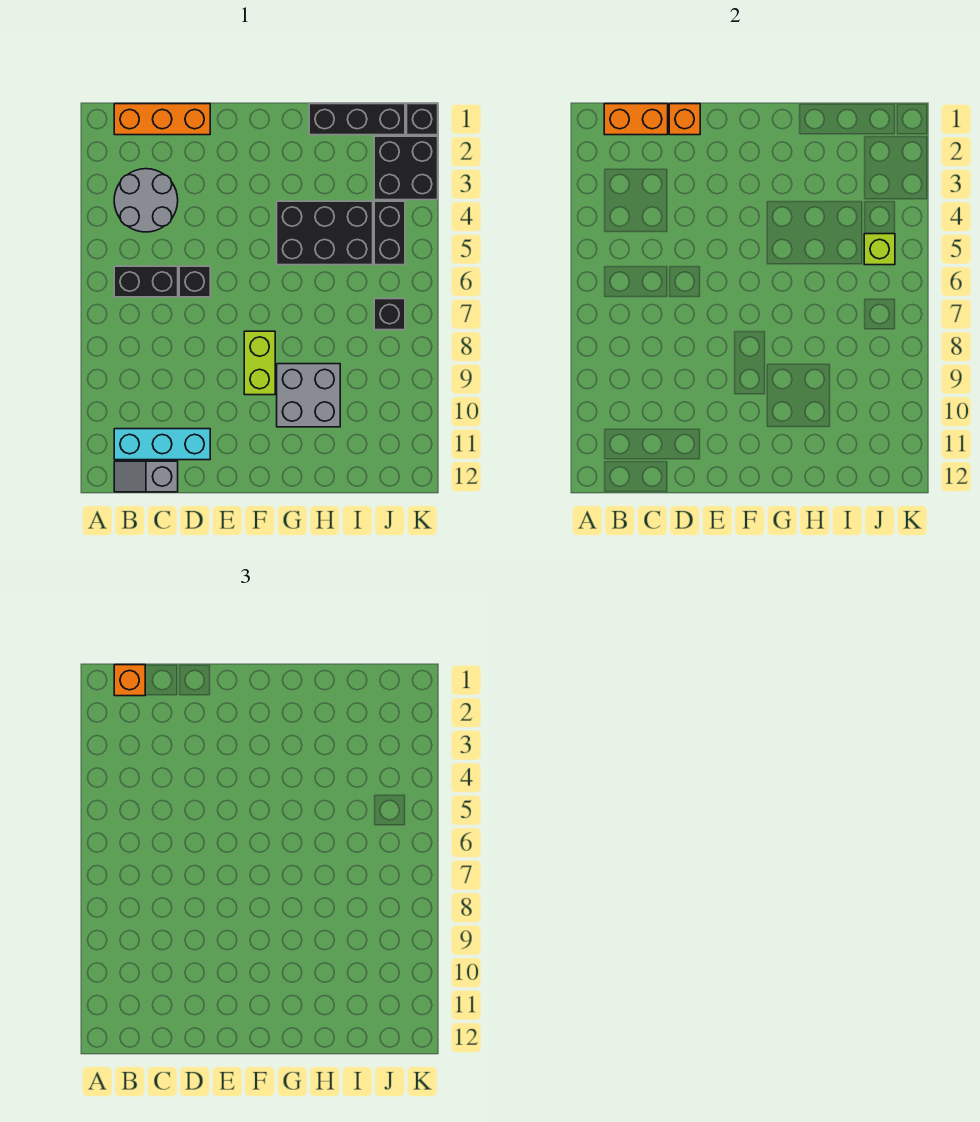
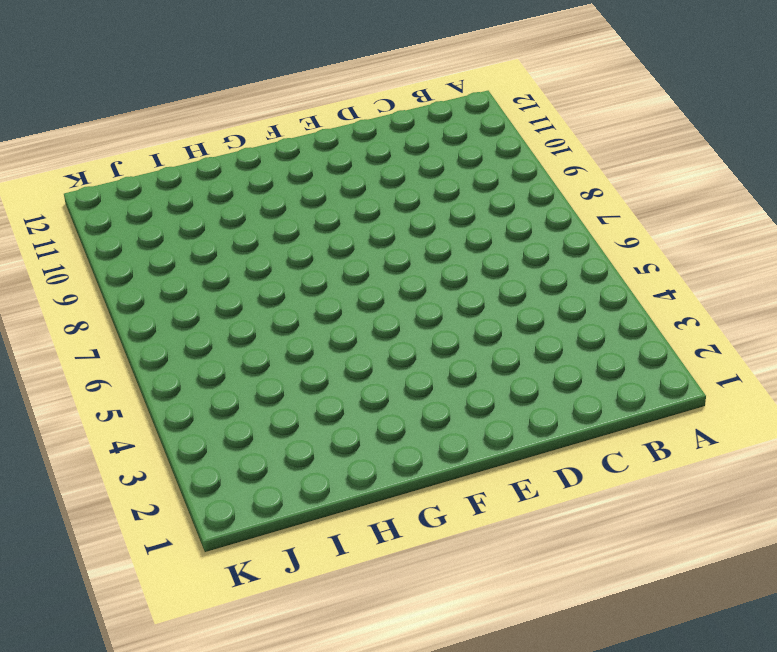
none -> orange 1x3 brick [114,104,210,135]
none -> grey 2x2 round brick [114,169,178,232]
none -> black 1x2 brick [114,266,178,297]

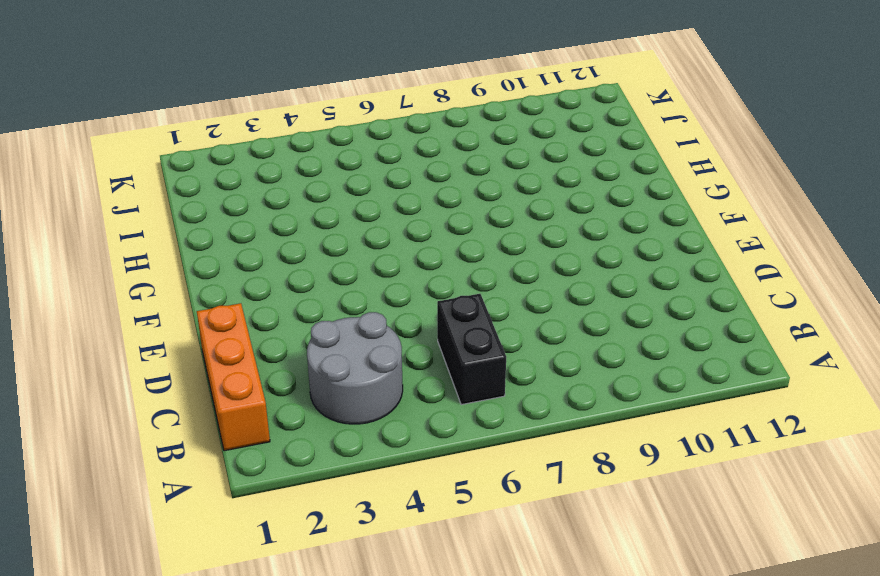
none -> cyan 1x3 brick [114,429,210,460]
none -> grey 1x2 slope [114,461,178,492]
none -> black 1x1 brick [179,266,210,297]

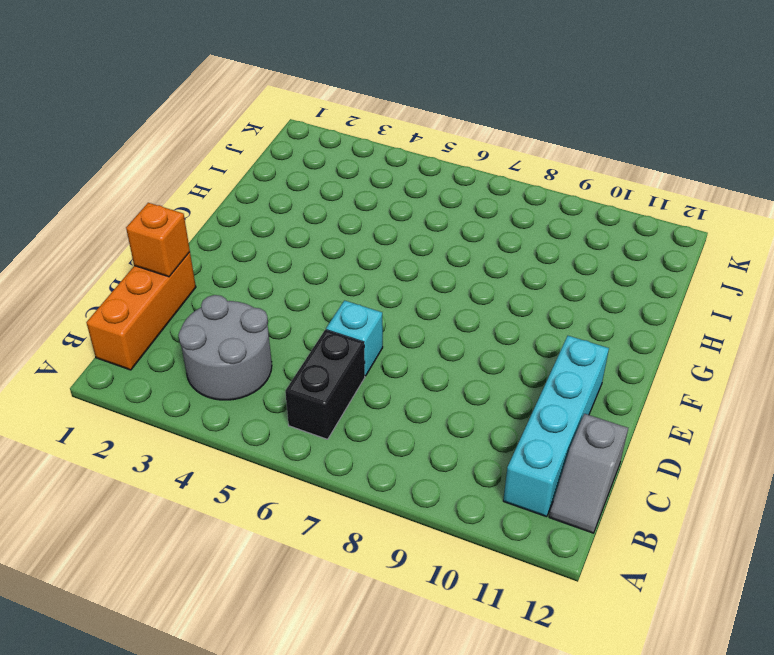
cyan 1x4 brick [503,336,609,517] -> cyan 1x3 brick [114,429,210,460]
cyan 1x1 brick [326,301,383,376] -> black 1x1 brick [179,266,210,297]
none -> lime 1x2 brick [244,331,275,395]
none -> black 2x3 brick [277,201,373,265]
none -> grey 2x2 brick [277,364,340,427]

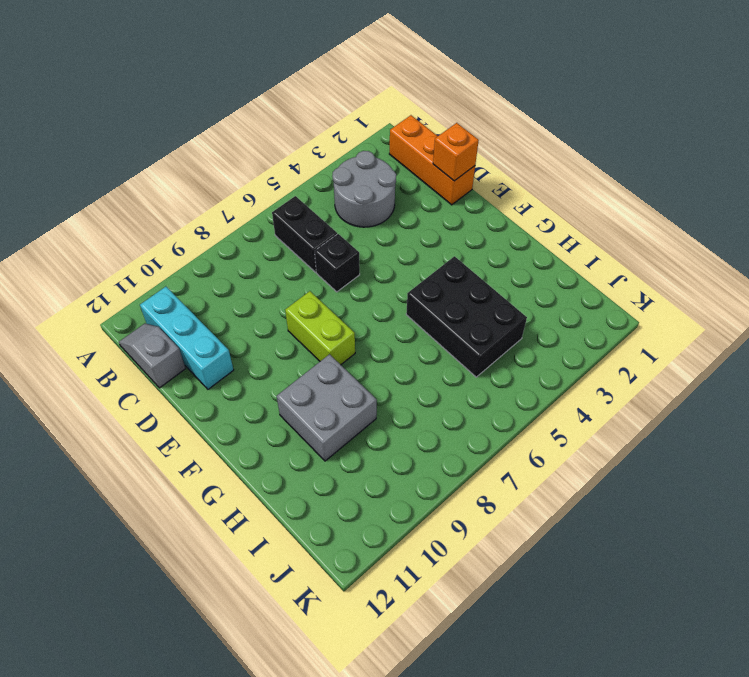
lime 1x2 brick [285,291,355,365] -> lime 1x2 brick turned to [244,331,275,395]
none -> black 1x3 brick [309,104,405,135]
none -> black 2x2 brick [374,136,438,200]
none -> black 1x2 brick [374,201,405,265]

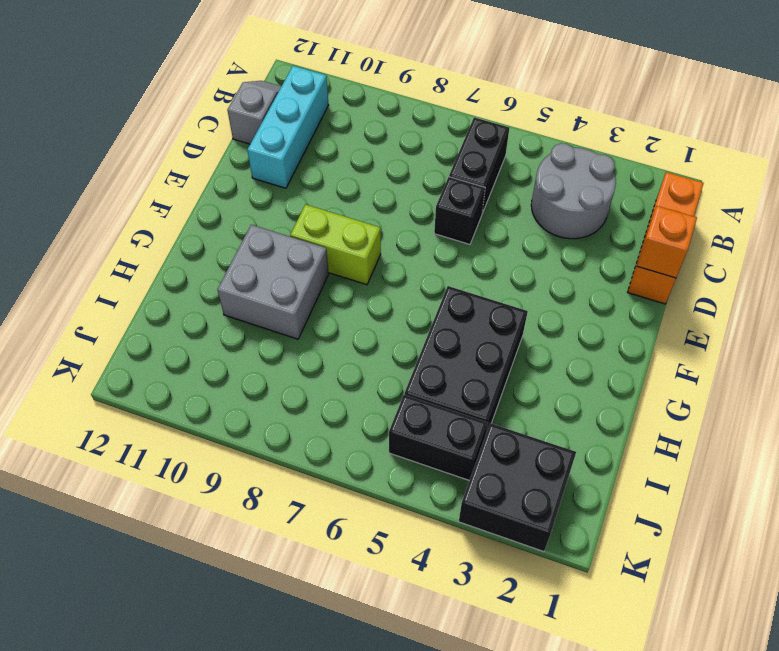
none -> black 1x3 brick [309,104,405,135]
none -> black 1x1 brick [374,299,405,330]
none -> black 1x1 brick [407,104,438,135]

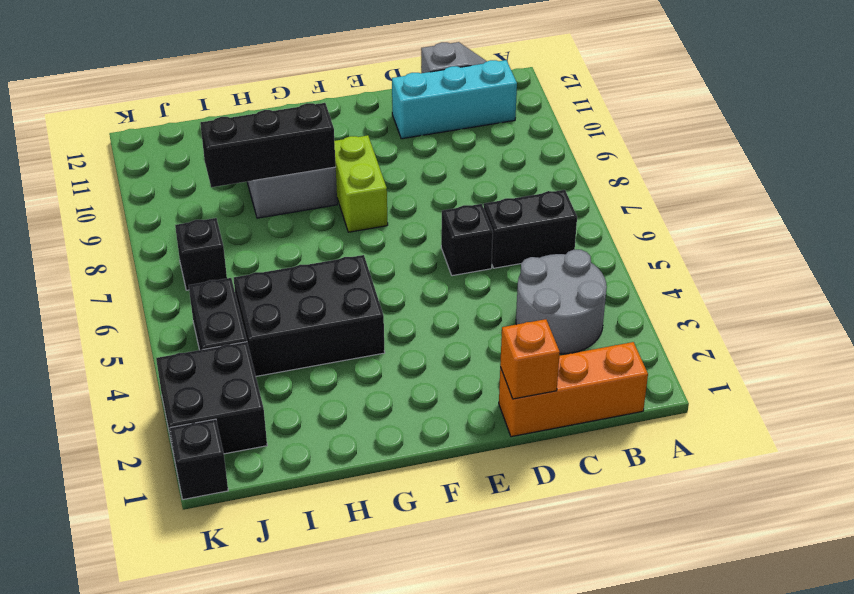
black 1x3 brick [200,103,336,187] -> black 1x3 brick moved to [309,104,405,135]
none -> orange 1x2 brick [604,104,668,135]
none -> lime 1x1 brick [864,234,895,265]
none -> orange 1x1 brick [114,665,145,696]

